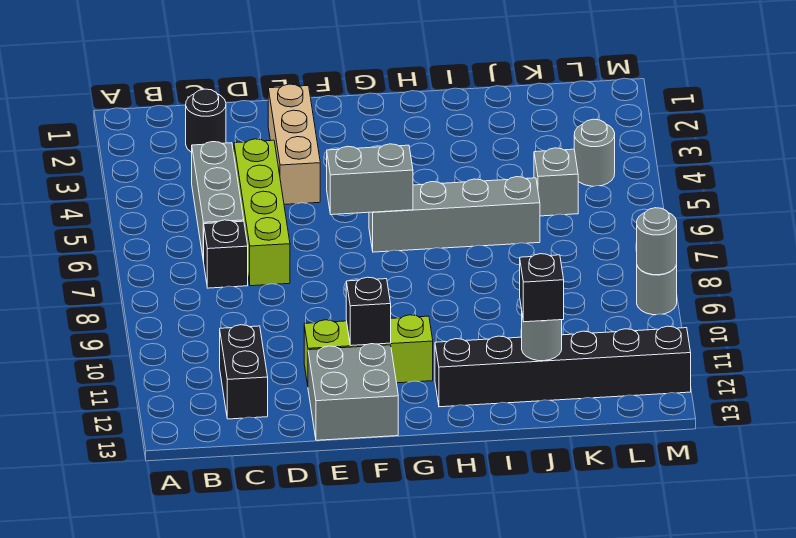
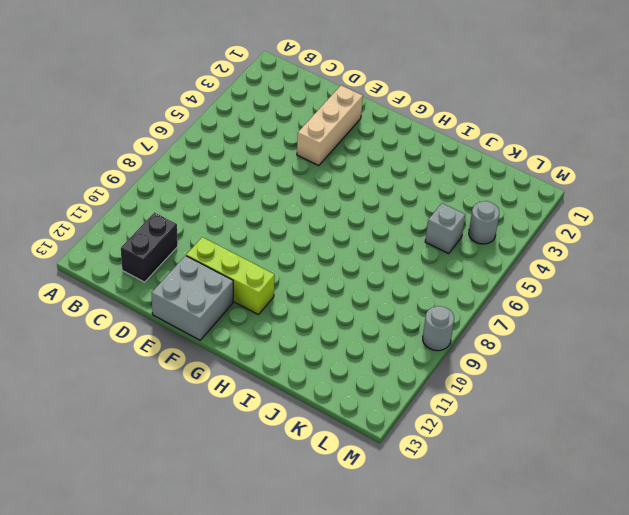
none -> black 1x1 round brick [186,89,226,152]
none -> grey 1x3 brick [192,142,244,262]
none -> black 1x1 brick [204,220,248,288]

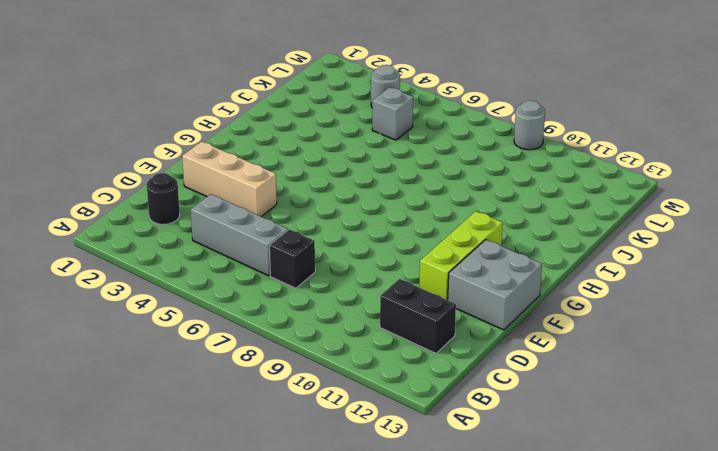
none -> lime 1x4 brick [234,139,290,286]
none -> grey 1x4 brick [369,177,540,252]
none -> black 1x6 brick [435,326,691,407]

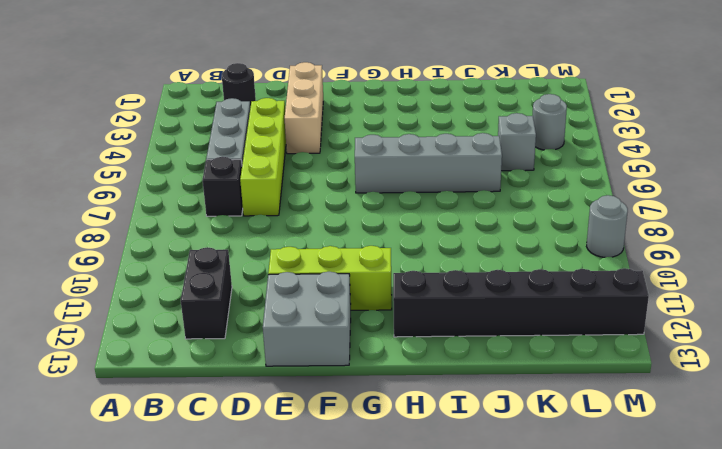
none -> grey 1x2 brick [327,144,413,215]
none -> black 1x1 brick [346,277,391,345]
none -> grey 1x1 round brick [522,316,562,361]

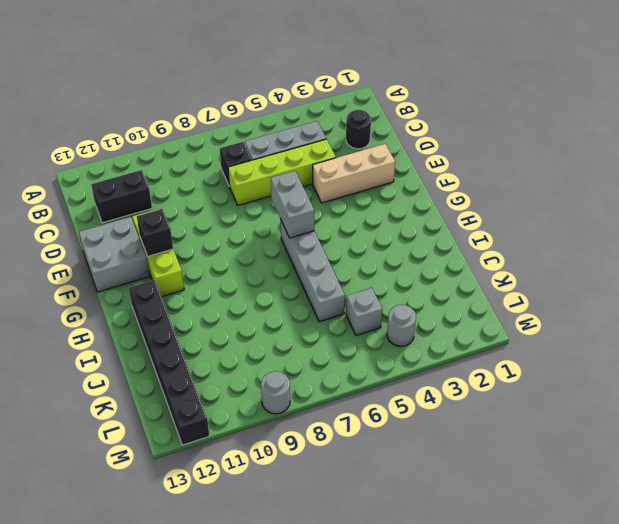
none -> grey 1x1 round brick [522,316,562,361]
none -> grey 1x1 round brick [637,208,677,275]
none -> black 1x1 brick [520,254,564,322]

